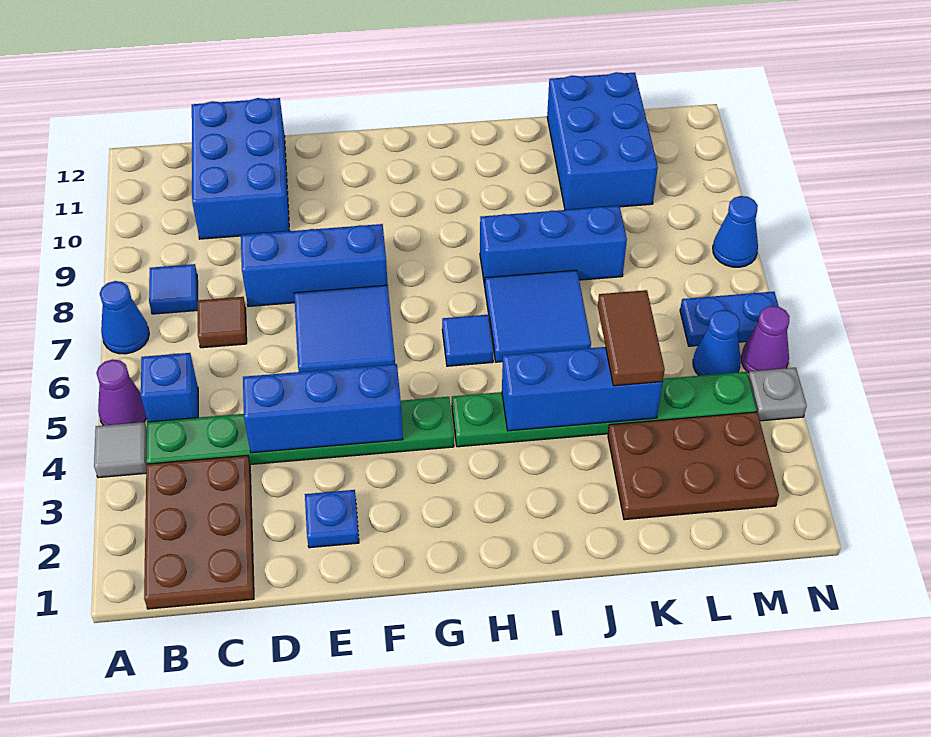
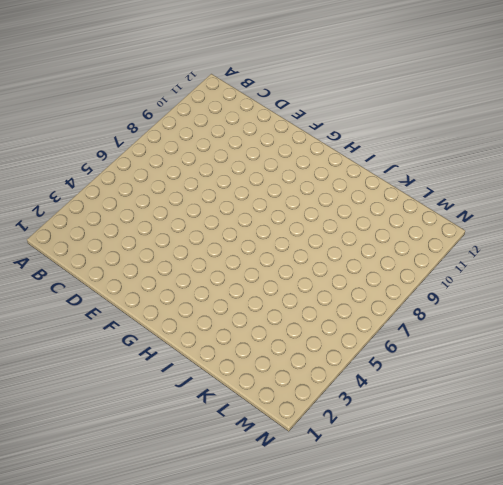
none -> grey 1x1 tile [94,422,147,478]
none -> purple 1x1 cone [96,359,147,425]
none -> blue 1x1 cone [100,281,149,354]

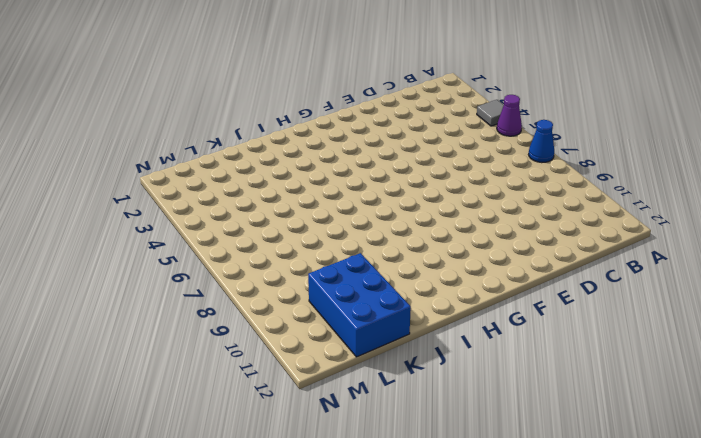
none -> brown 2x3 plate [144,455,254,609]
none -> green 1x6 plate [146,397,454,465]
none -> blue 1x1 brick [141,353,198,422]

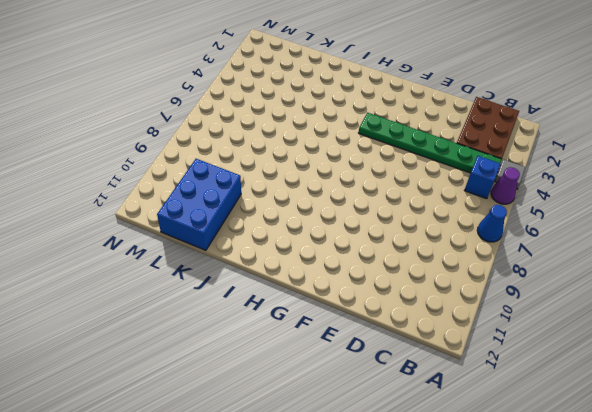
none -> blue 1x1 tile [149,264,198,314]
none -> brown 1x1 tile [198,297,247,348]
none -> blue 2x3 brick [192,98,290,239]

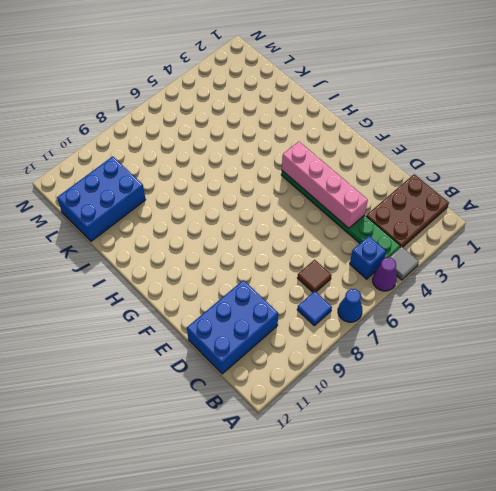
pink 1x4 brick [282,142,368,228] -> blue 1x3 brick [243,364,403,453]
none -> blue 1x3 brick [241,224,388,306]
none -> blue 1x1 plate [305,490,359,548]
none -> blue 2x2 tile [294,285,395,372]

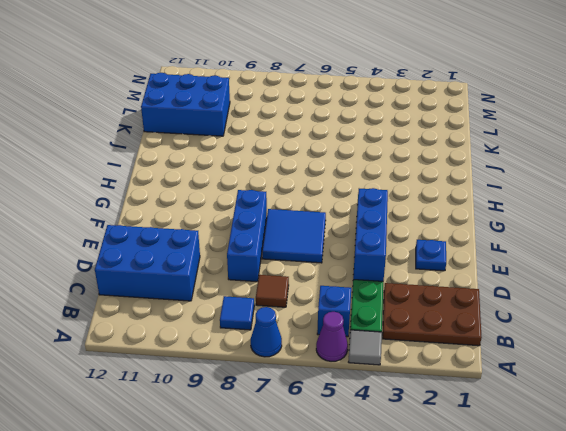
none -> green 1x6 plate [452,372,757,447]
none -> blue 1x1 tile [442,315,493,366]
none -> blue 2x2 tile [485,270,591,362]

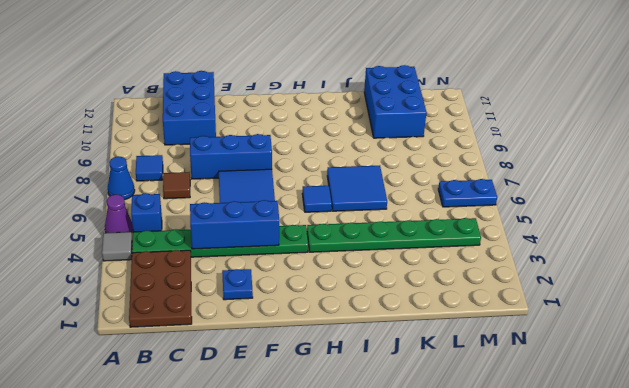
none -> blue 1x3 brick [480,206,627,286]
none -> brown 2x3 plate [608,412,779,520]
none -> blue 1x1 cone [693,310,741,376]

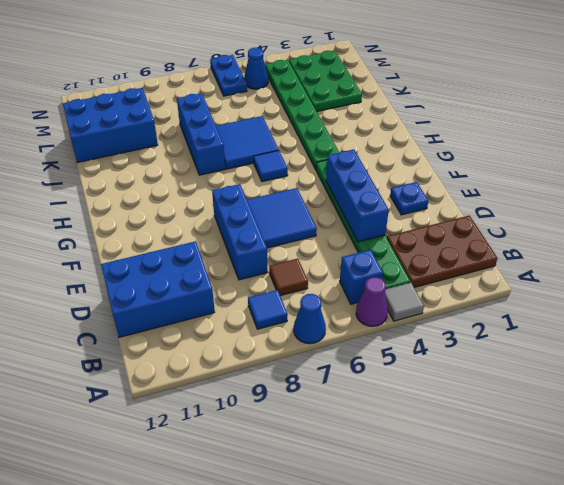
green 2x3 plate [289,51,362,111] -> brown 2x3 plate [608,412,779,520]
none -> grey 1x1 plate [748,368,807,421]
none -> purple 1x1 cone [741,306,790,373]
none -> blue 1x1 cone [713,196,758,267]

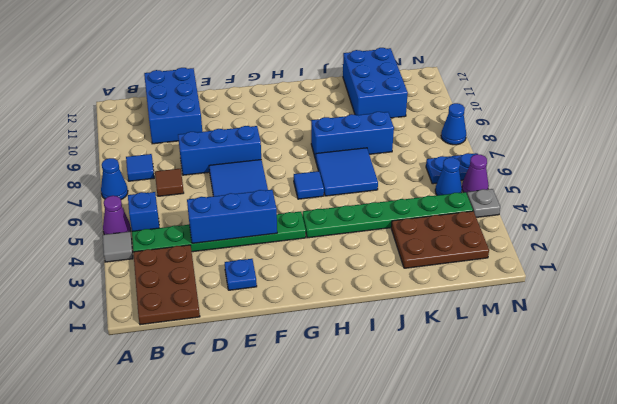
none -> blue 1x3 brick [502,347,663,431]
none -> brown 1x2 tile [598,290,665,386]

